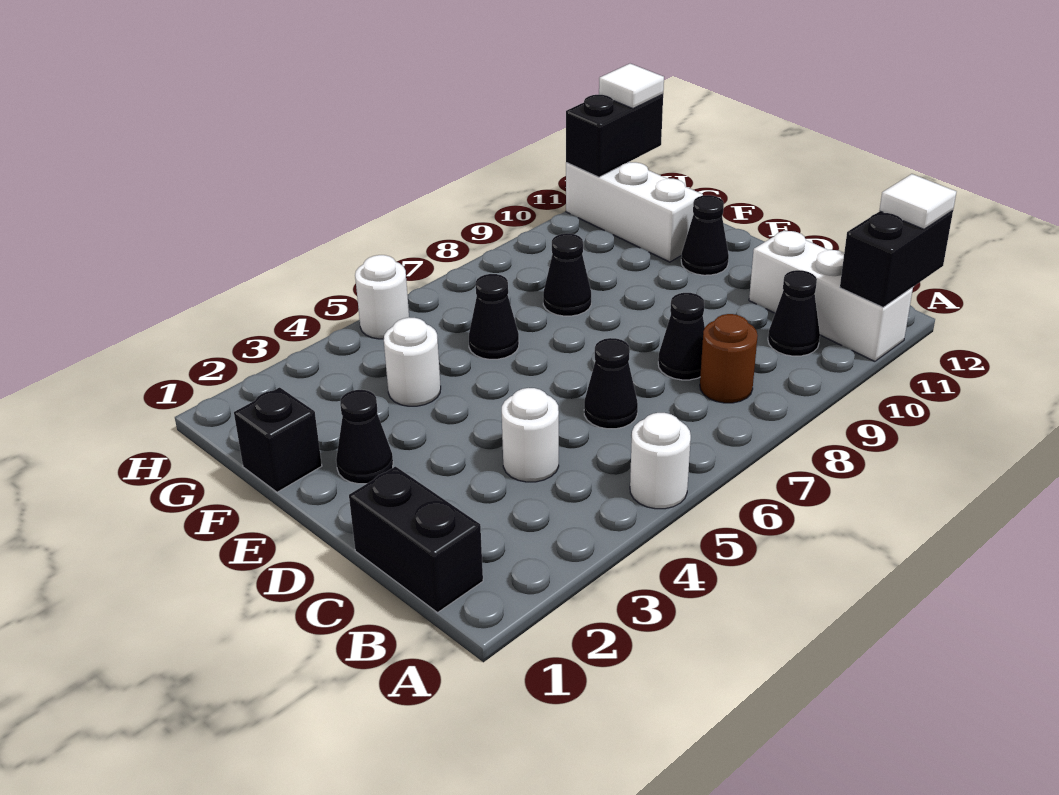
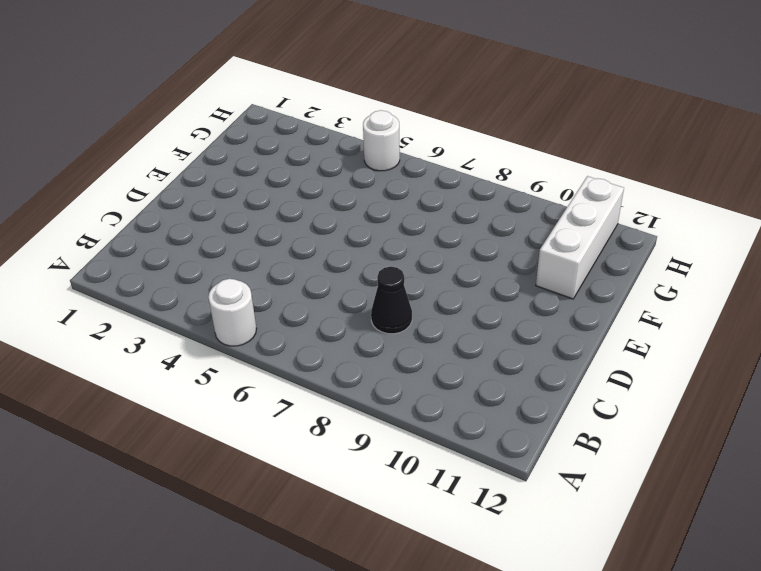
none -> white 1x3 brick [749,231,913,361]
none -> black 1x2 brick [349,467,483,613]
none -> brown 1x1 round brick [700,314,758,403]

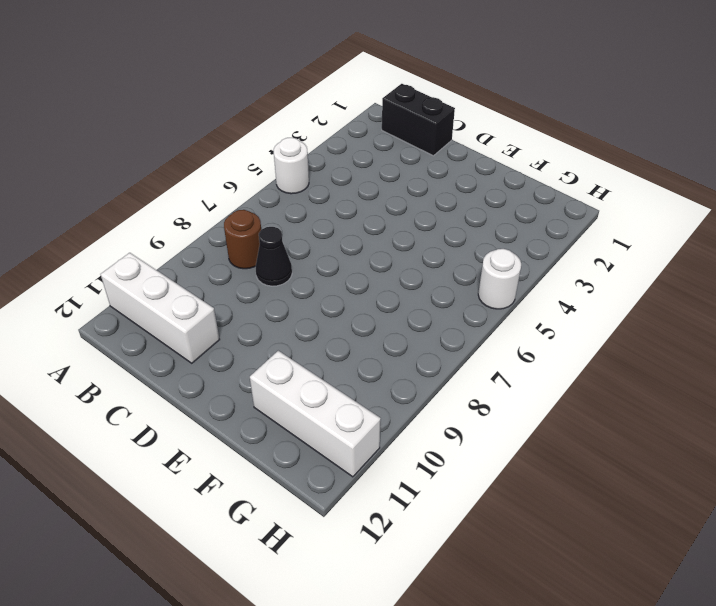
none -> black 1x1 cone [768,270,820,356]
none -> white 1x1 round brick [502,388,559,482]
none -> black 1x1 cone [584,338,638,429]

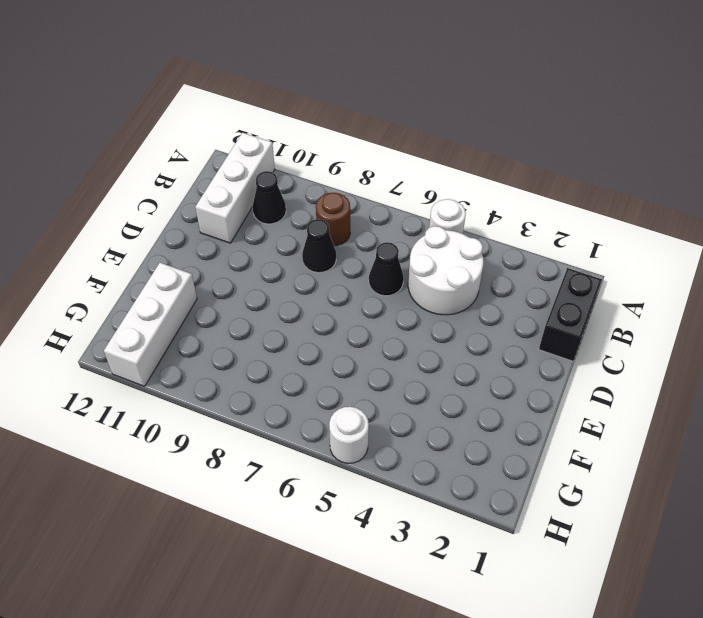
white 2x2 round brick [408,226,484,315] -> white 1x1 round brick [502,388,559,482]
none -> black 1x1 cone [336,390,393,484]
none -> black 1x1 cone [681,195,729,275]
none -> black 1x1 brick [234,387,322,492]

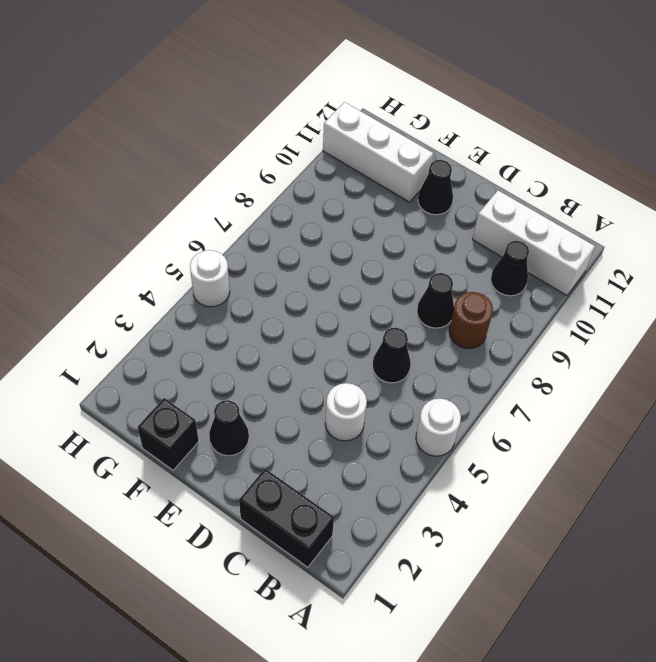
none -> white 1x1 round brick [384,318,441,406]
none -> black 1x1 cone [469,274,519,359]
none -> black 1x1 cone [543,233,591,316]

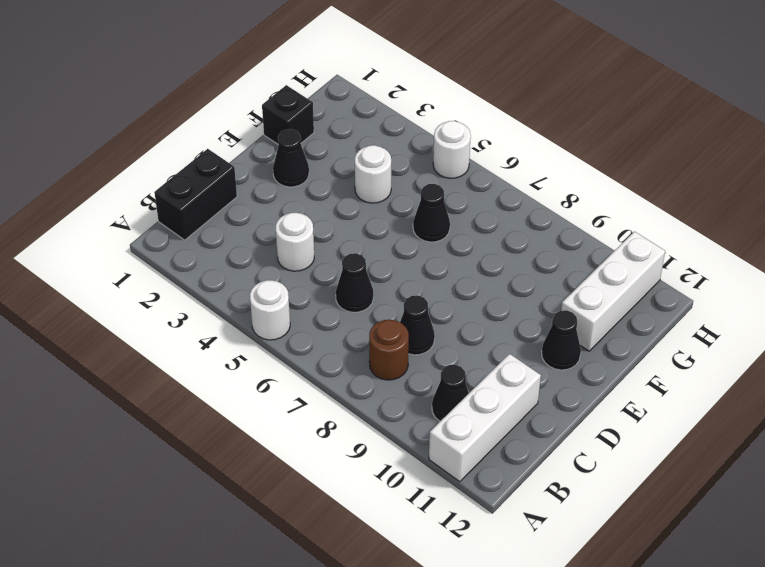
none -> black 1x1 cone [543,233,591,316]
none -> black 1x2 brick [840,211,953,307]
none -> black 1x2 brick [566,94,663,177]

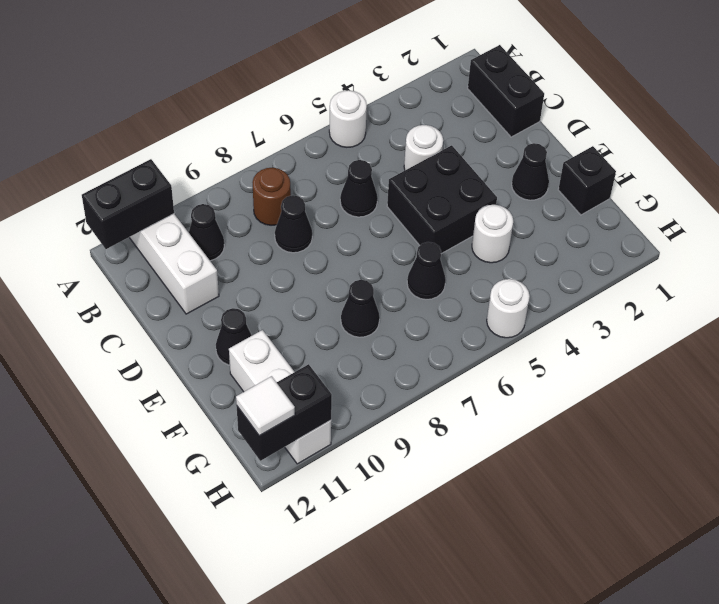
black 2x2 brick [387,145,497,254] -> none
none -> white 1x1 tile [879,174,956,229]

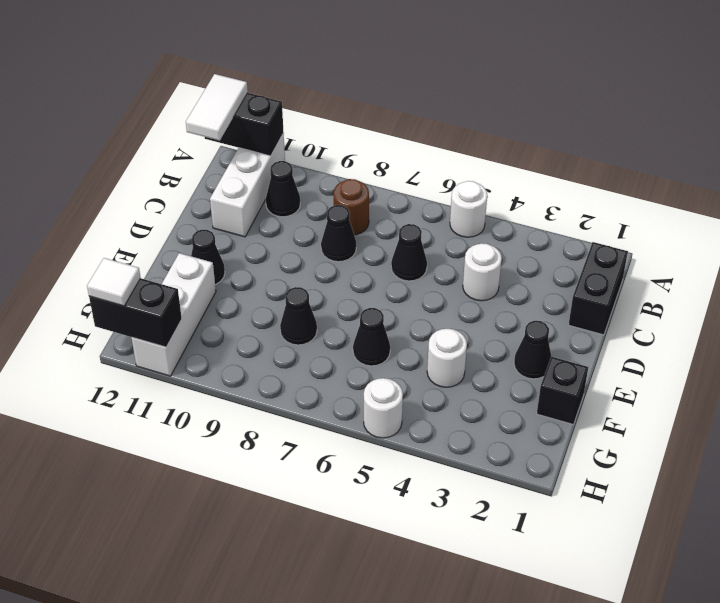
white 1x2 tile [186,74,248,141] -> white 1x1 tile [879,174,956,229]

